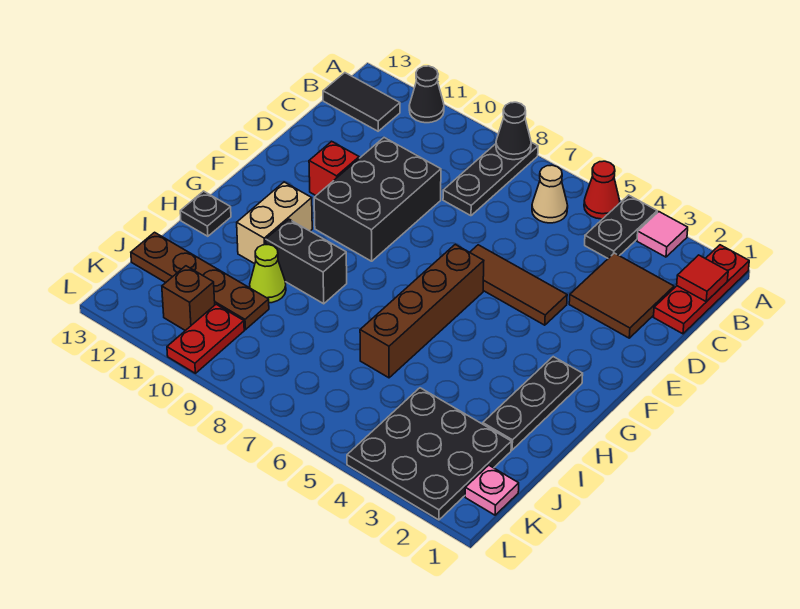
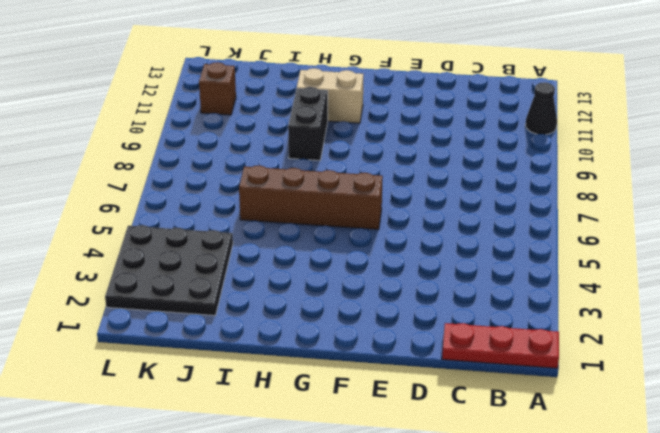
none -> pink 1x1 tile [637,212,688,257]
none -> black 1x2 plate [585,195,657,258]
none -> red 1x1 cone [584,161,620,219]

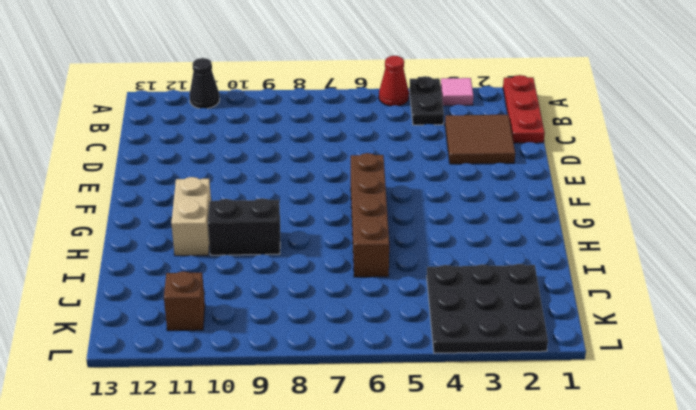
none -> black 1x3 plate [443,142,538,216]
none -> tan 1x1 cone [532,165,568,223]
none -> black 1x2 tile [323,73,400,131]

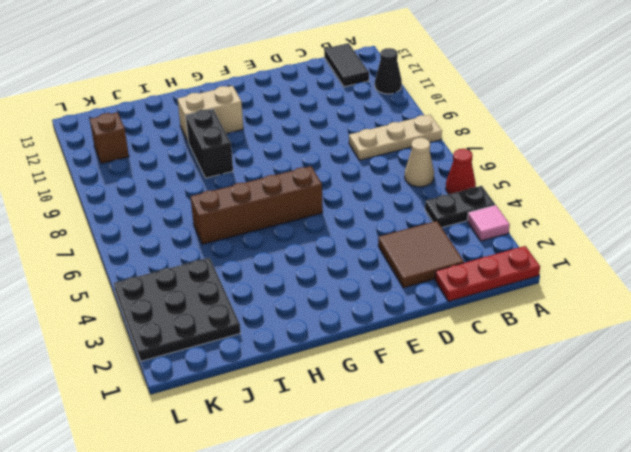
tan 1x3 plate [349,115,442,160] -> black 1x3 plate [443,142,538,216]
none -> black 2x3 brick [314,138,441,261]
none -> brown 1x3 tile [470,245,567,325]
none -> red 1x1 brick [309,141,359,195]

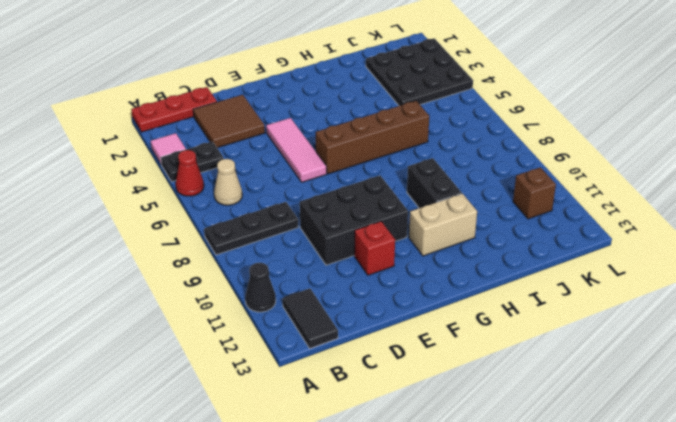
pink 1x3 tile [266,118,327,182] -> brown 1x3 tile [470,245,567,325]
none -> black 1x3 plate [483,357,583,450]
none -> black 1x1 plate [180,191,231,236]
none -> lime 1x1 cone [250,245,286,303]

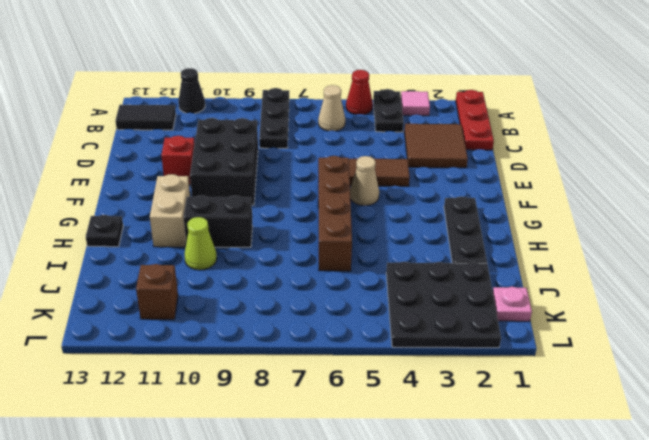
tan 1x1 cone [350,156,379,206] -> none
none -> brown 1x4 plate [131,232,269,330]
none -> red 1x2 plate [167,304,244,373]
none -> black 1x1 cone [496,102,531,160]

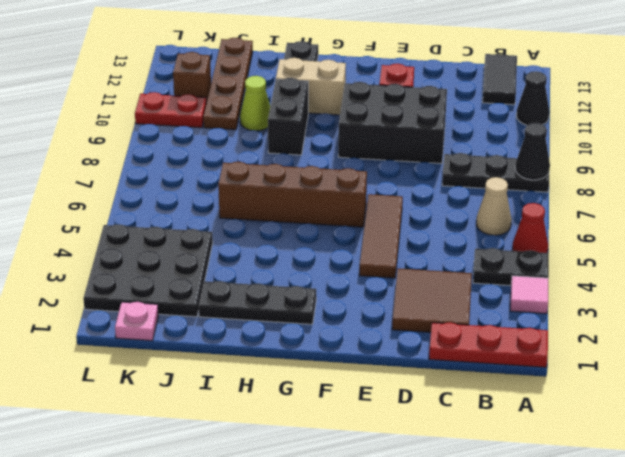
none -> red 1x1 tile [677,255,728,302]

